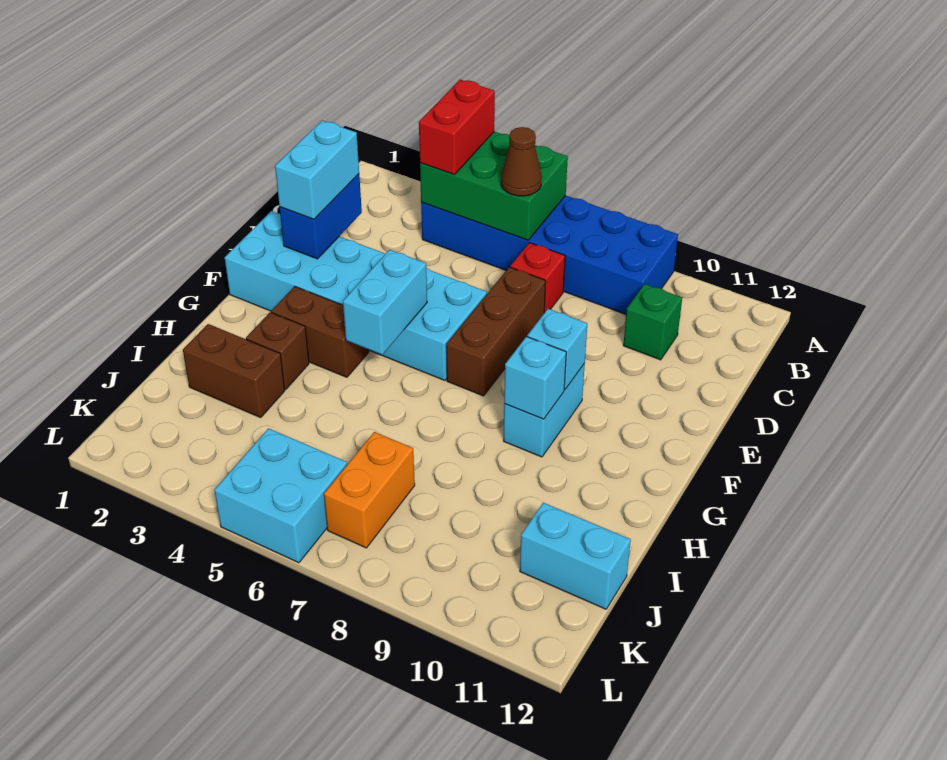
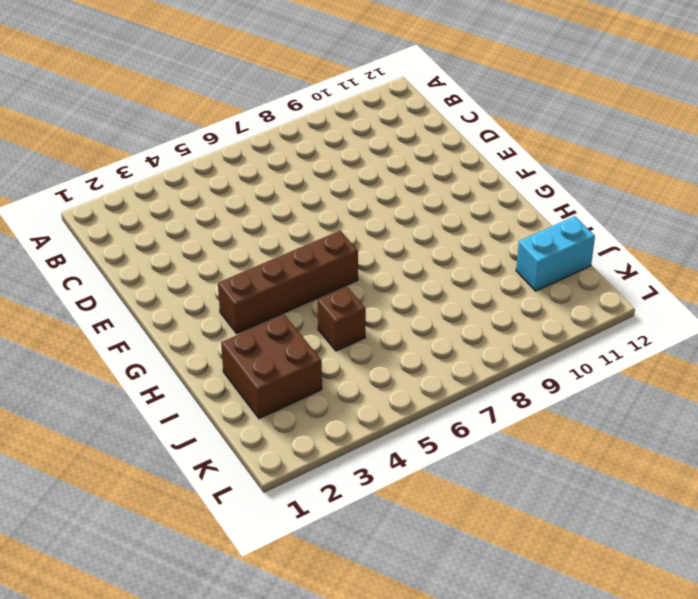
brown 1x4 brick [218,231,358,333] -> brown 1x2 brick [271,286,369,377]
brown 2x2 brick [221,315,322,418] -> brown 1x2 brick [183,324,285,418]
brown 1x1 brick [318,287,366,351] -> brown 1x1 brick moved to [246,312,309,390]
none -> blue 2x6 brick [421,195,678,314]
none -> red 1x1 brick [510,243,565,313]
none -> green 1x1 brick [623,284,682,360]

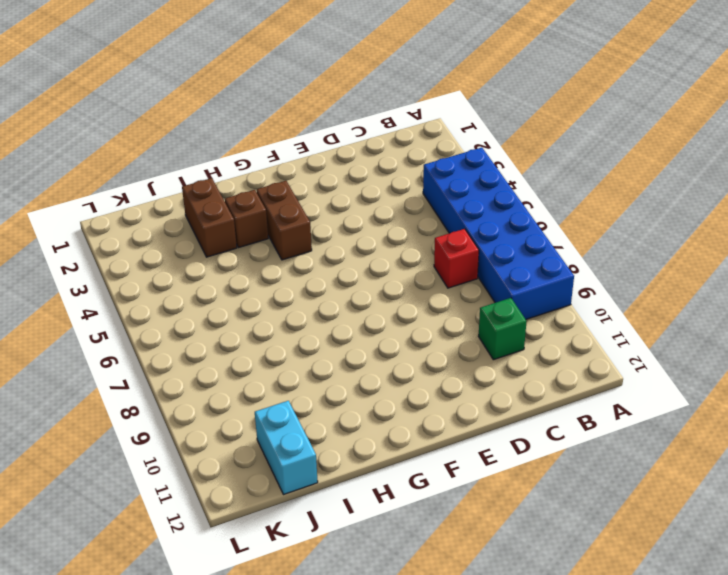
none -> brown 1x3 brick [446,267,546,396]
none -> cyan 2x6 brick [225,211,487,380]
none -> cyan 1x2 brick [504,364,585,457]

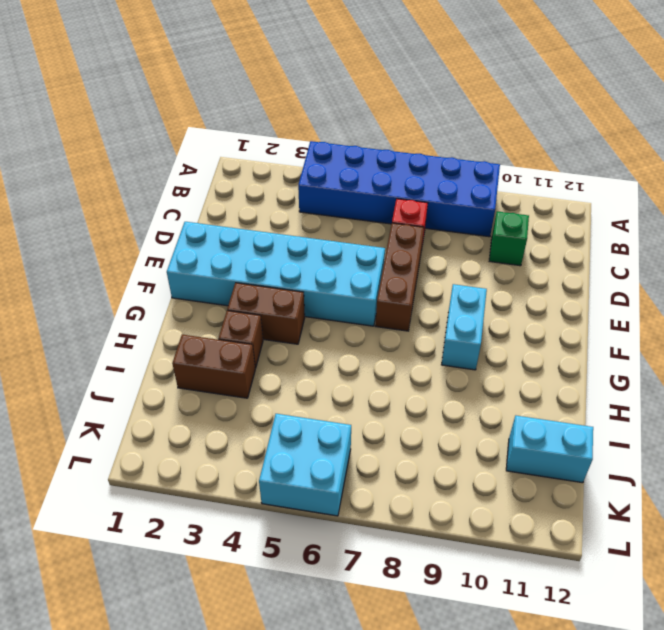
none -> orange 1x2 brick [324,432,415,548]
none -> green 2x3 brick [420,132,568,240]
none -> blue 1x2 brick [280,174,362,259]

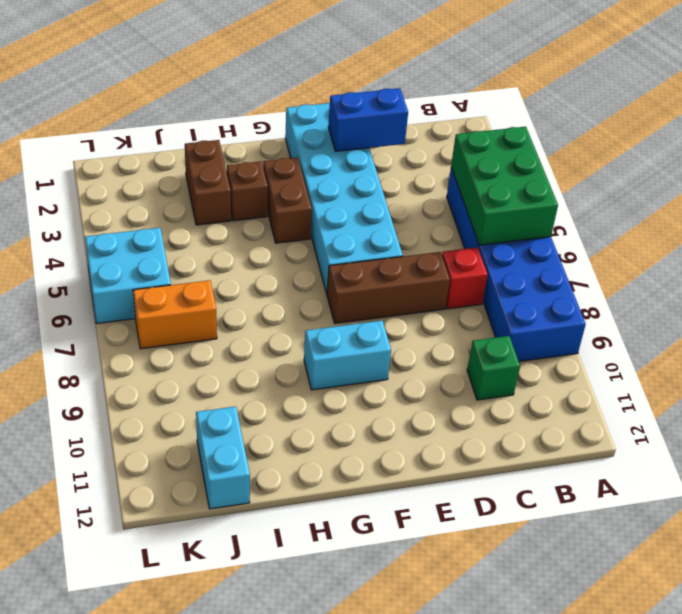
none -> cyan 1x2 brick [343,250,427,355]
none -> cyan 1x1 brick [527,309,587,390]
none -> cyan 1x1 brick [504,337,566,419]

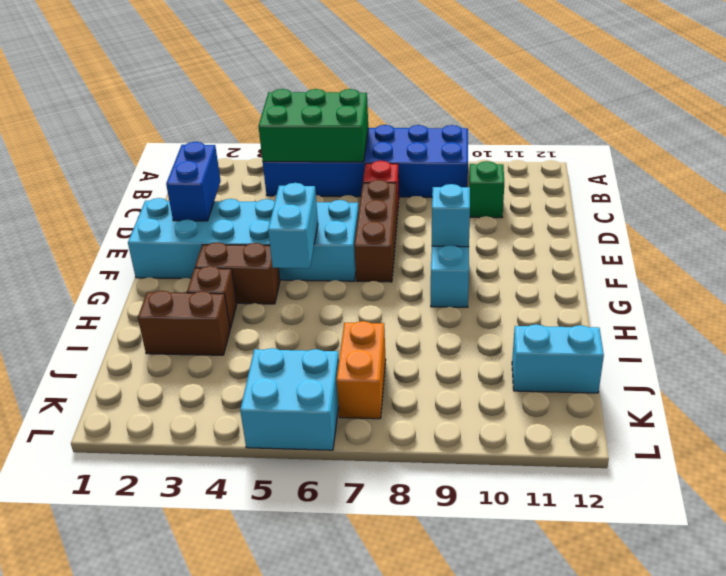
none -> cyan 1x1 brick [504,337,566,419]
none -> red 1x2 brick [419,80,495,175]
none -> brown 1x1 cone [501,127,542,196]

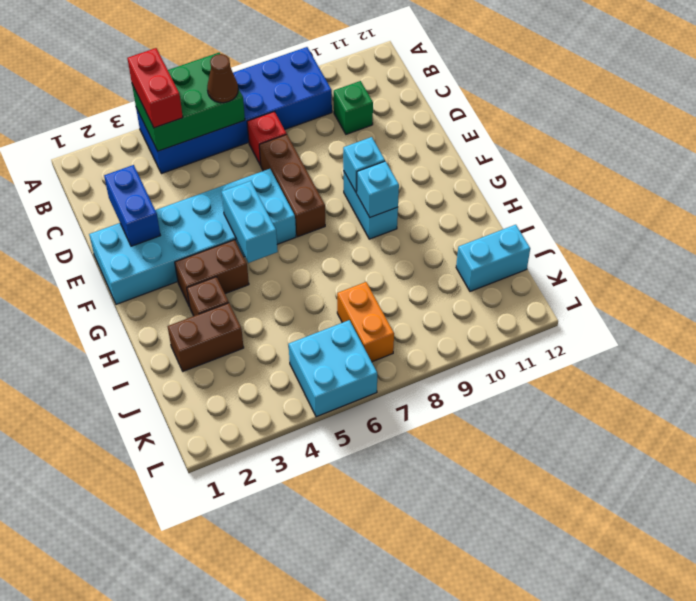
none -> cyan 1x2 brick [275,121,359,219]

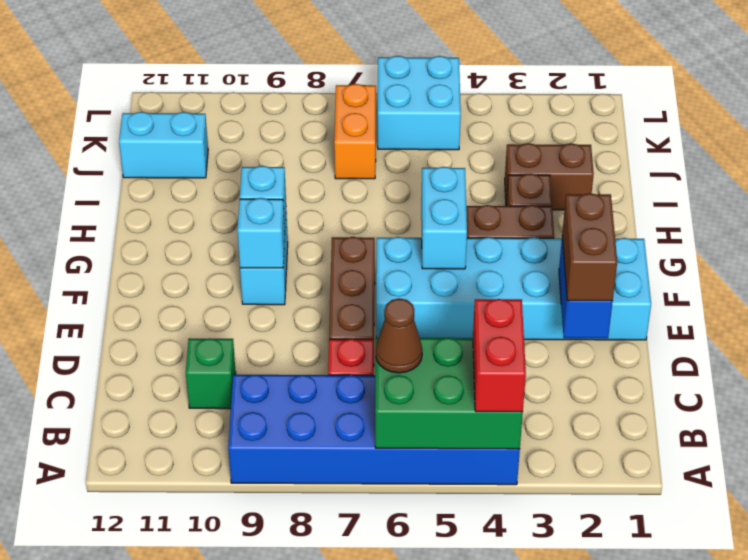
brown 1x2 brick [562,193,617,301] -> cyan 1x2 brick [275,121,359,219]

